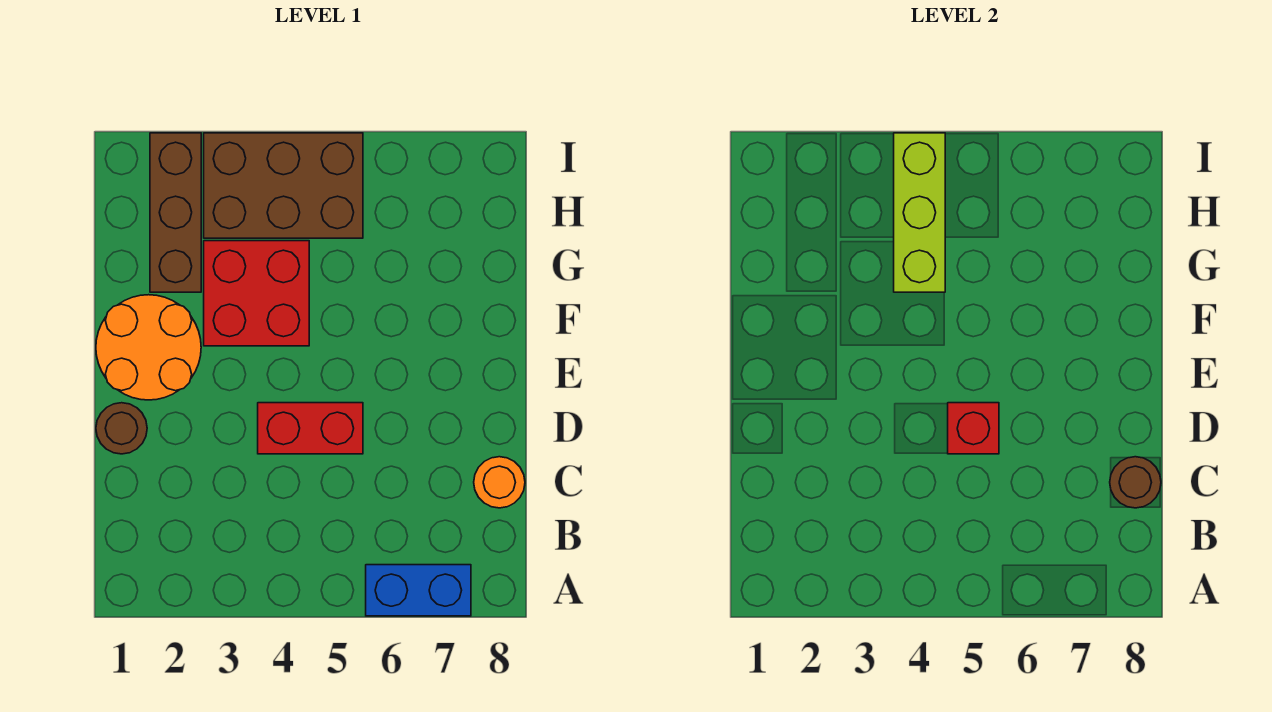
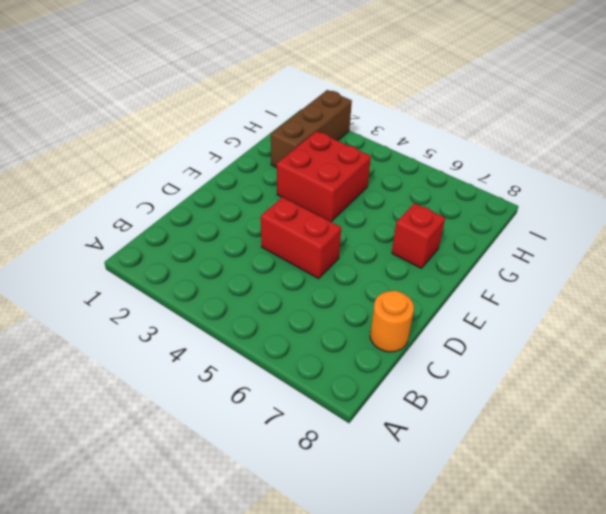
red 1x1 brick [392,203,445,268] -> red 1x1 brick moved to [948,403,999,454]
none -> blue 1x2 brick [366,565,471,616]
none -> brown 1x1 round brick [96,403,147,454]

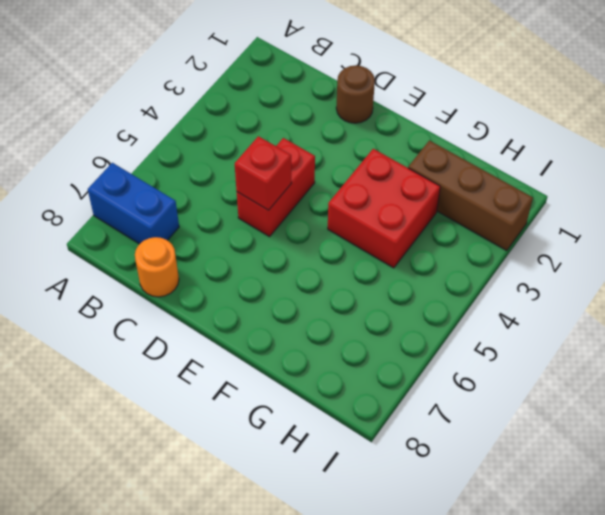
blue 1x2 brick [88,163,179,244] -> blue 1x2 brick turned to [366,565,471,616]
none -> orange 2x2 round brick [96,295,201,400]
none -> brown 2x3 brick [204,133,363,238]

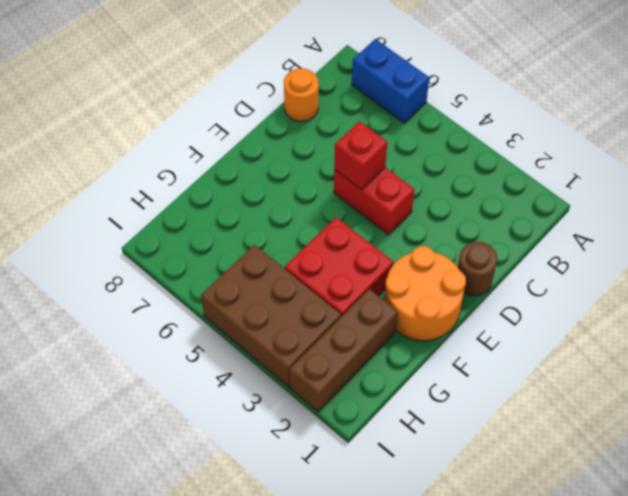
none -> brown 1x1 round brick [1110,457,1161,508]
none -> lime 1x3 brick [894,133,945,292]

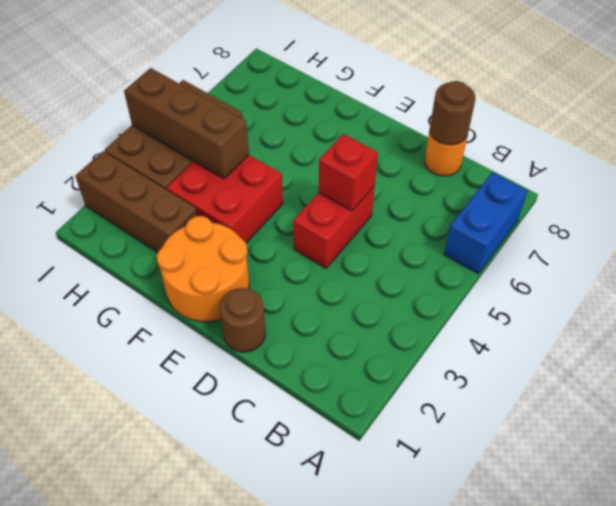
brown 1x3 brick [124,68,249,179] -> lime 1x3 brick [894,133,945,292]

